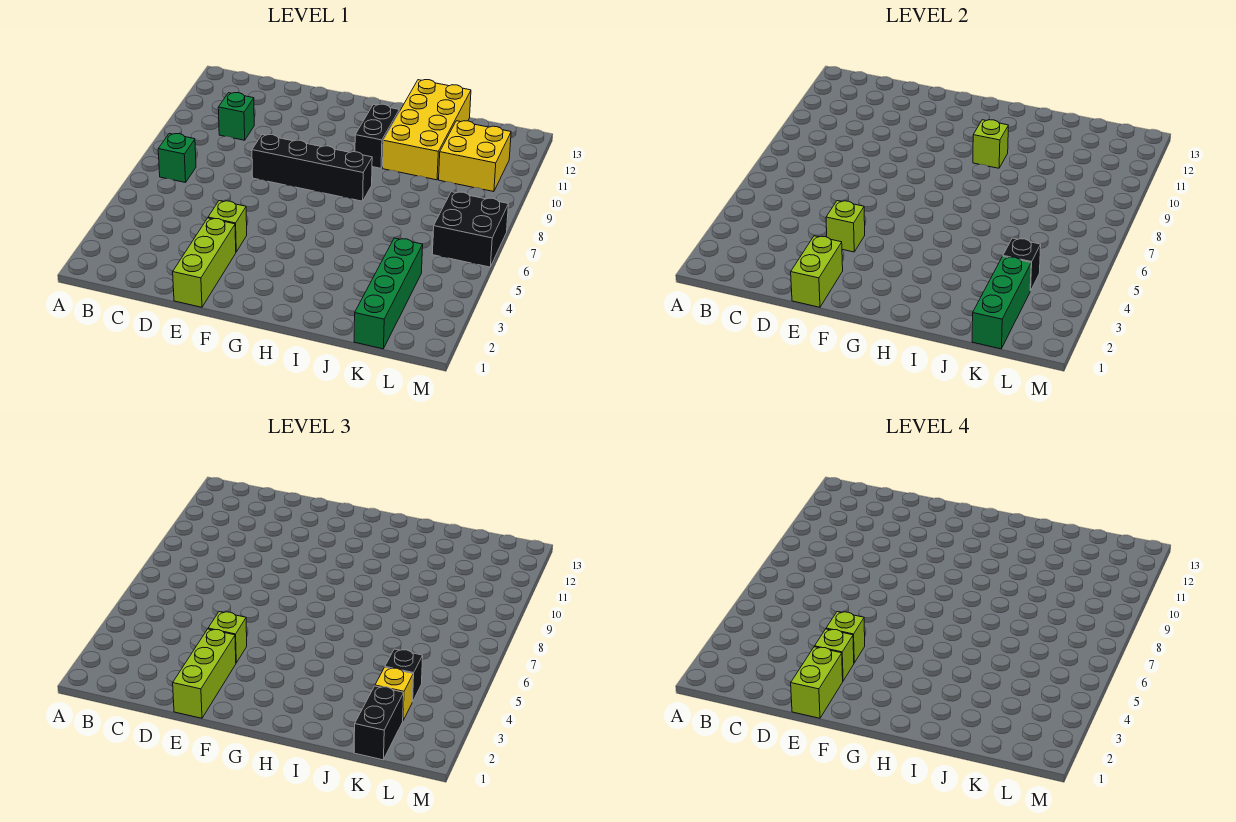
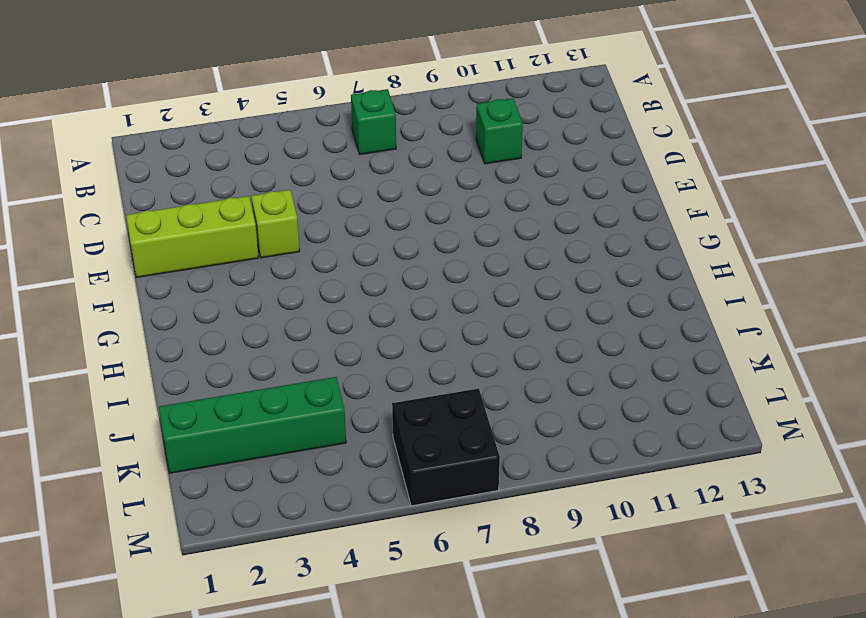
none -> black 1x4 brick [252,135,372,201]
none -> black 1x2 brick [355,104,399,168]
none -> yellow 2x4 brick [383,80,471,180]

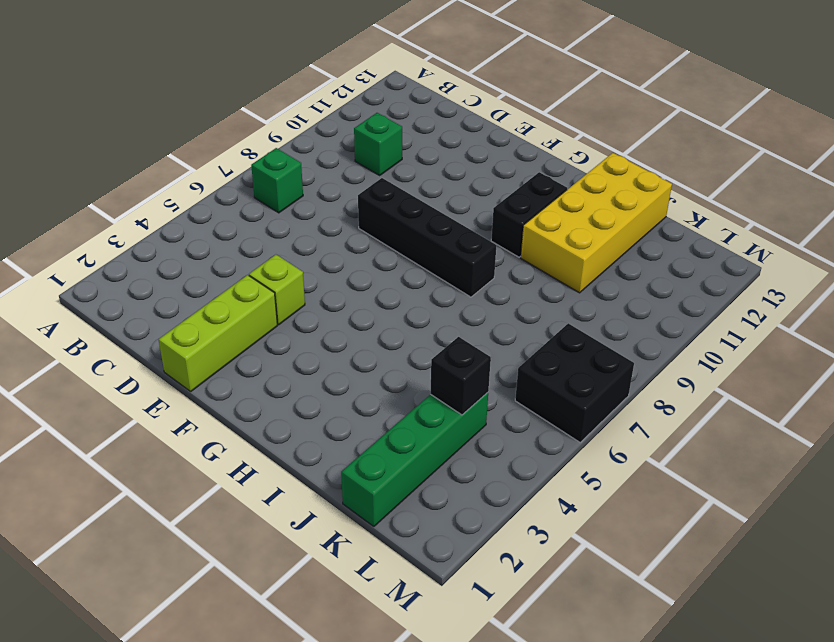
none -> yellow 2x2 brick [439,121,511,192]
none -> lime 1x2 brick [791,236,843,307]
none -> lime 1x1 brick [826,201,865,252]

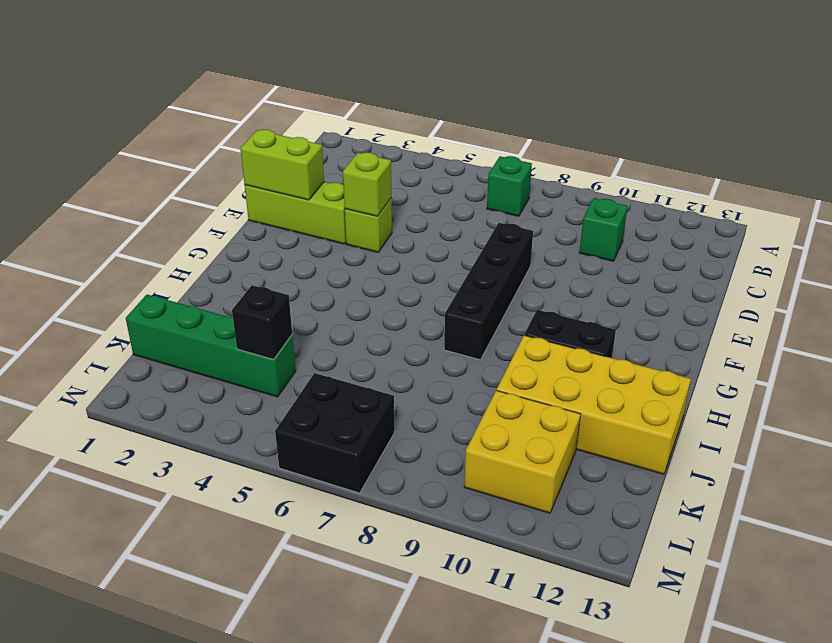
none -> lime 1x1 brick [973,120,1008,168]
none -> green 1x3 brick [972,256,1031,349]
none -> lime 1x3 brick [173,629,236,718]

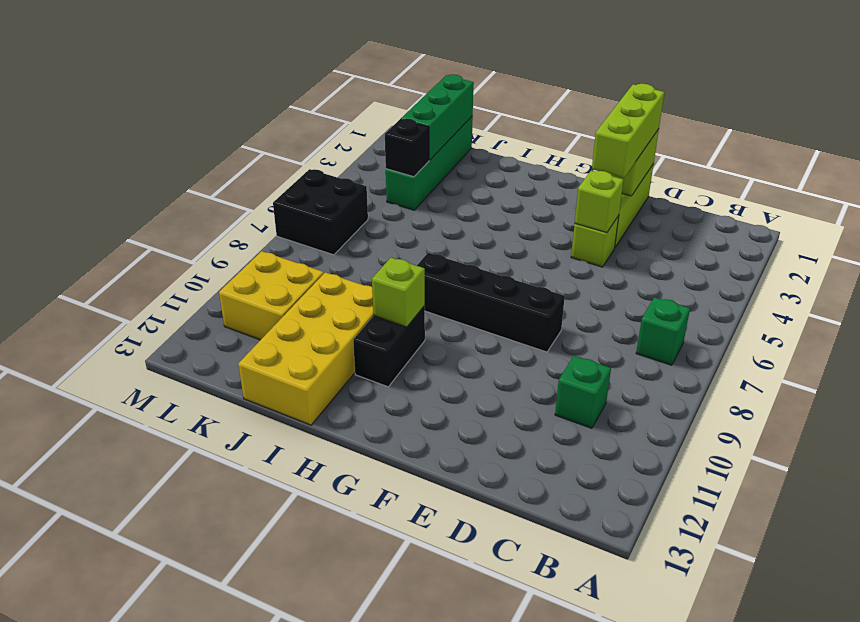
none -> lime 1x1 brick [208,612,247,663]
none -> black 1x2 brick [354,686,404,760]
none -> yellow 1x1 brick [375,667,413,720]

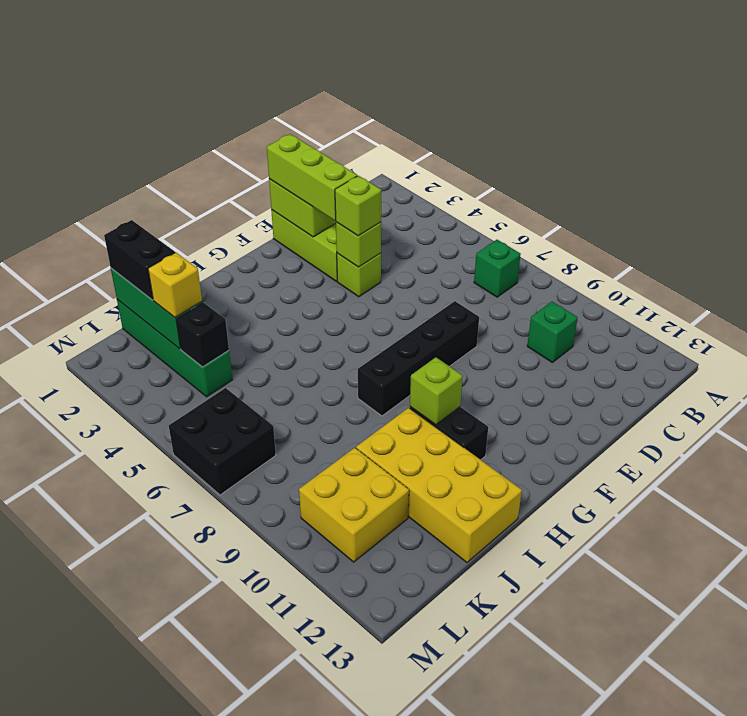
none -> black 1x1 brick [385,649,423,702]
none -> lime 1x2 brick [791,647,843,718]
none -> lime 1x1 brick [815,629,854,681]

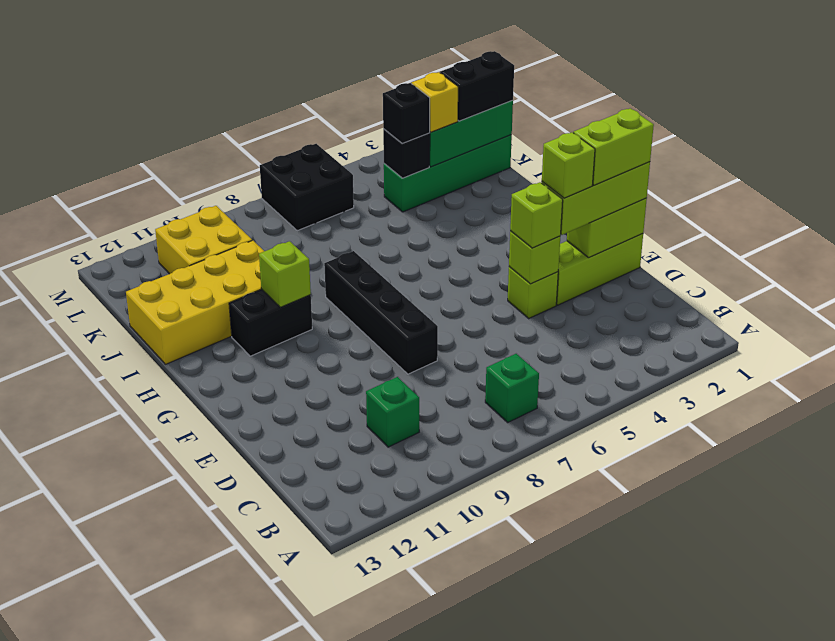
none -> lime 1x1 brick [826,612,865,663]

